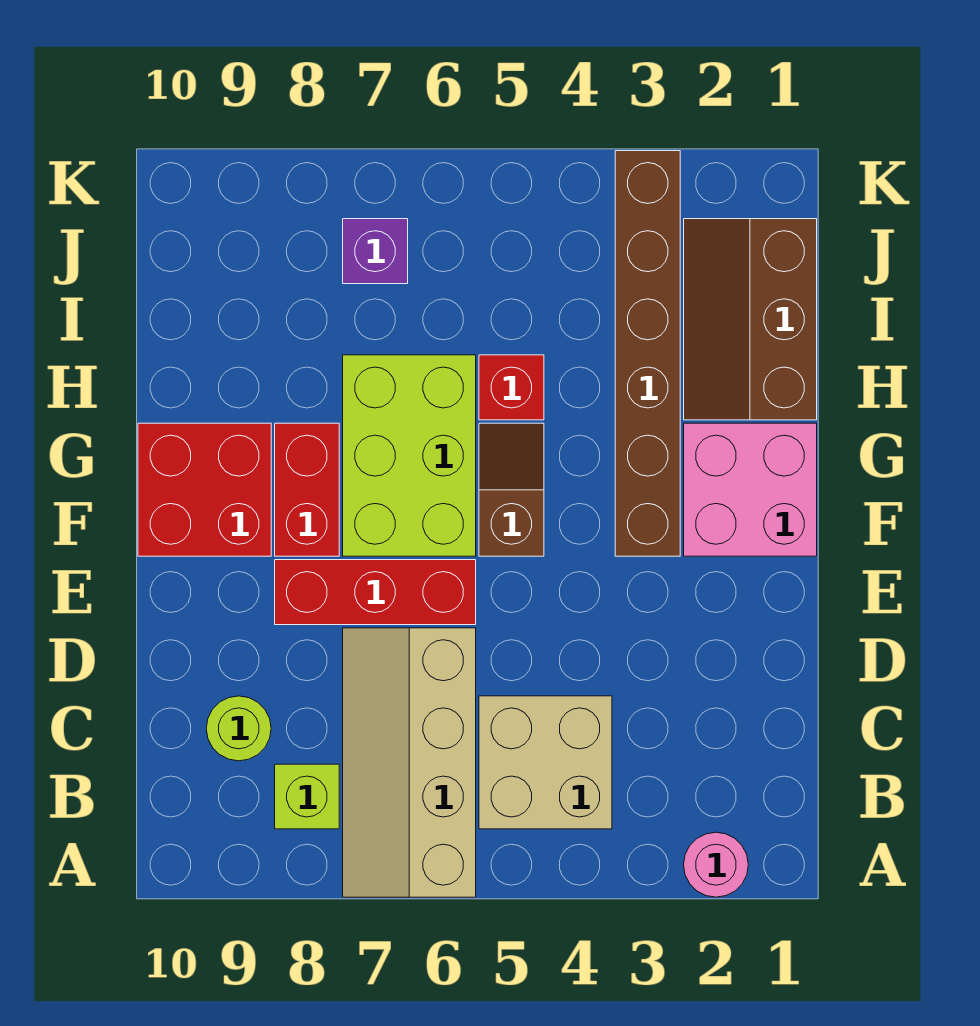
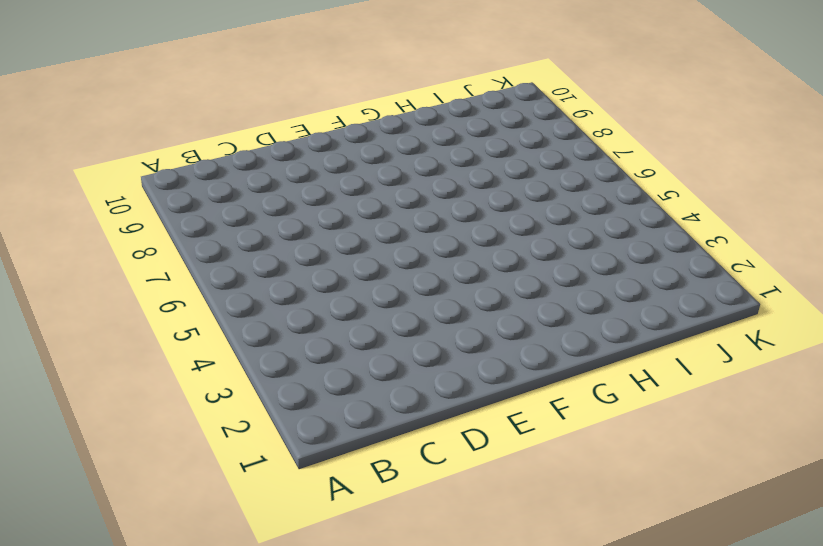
none -> pink 1x1 round brick [684,832,748,897]
none -> tan 2x4 slope [343,628,476,897]
none -> tan 2x2 brick [479,696,612,829]

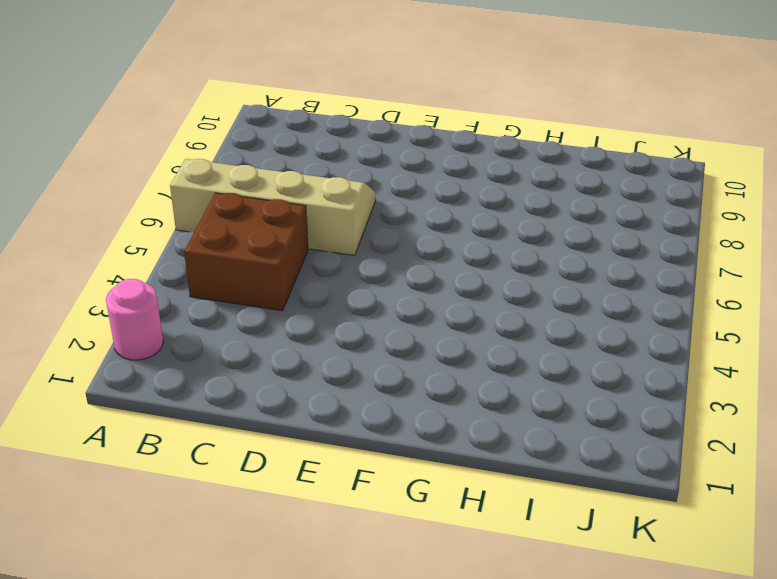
brown 2x2 brick [184,193,308,311] -> tan 2x2 brick [479,696,612,829]
none -> lime 1x1 brick [275,764,339,829]
none -> lime 1x1 round brick [206,696,271,761]
none -> red 1x3 brick [275,560,476,625]

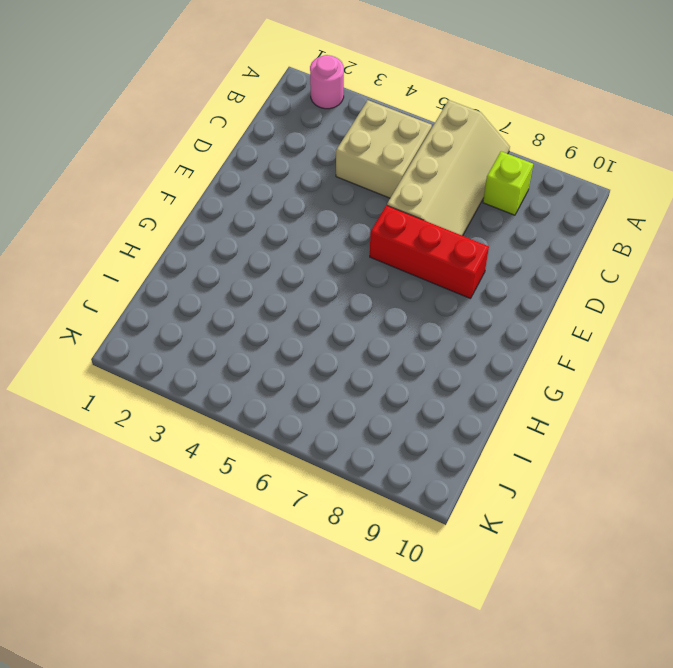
none -> lime 1x1 round brick [206,696,271,761]
none -> pink 2x2 brick [684,423,817,556]
none -> brown 1x6 brick [615,151,680,556]

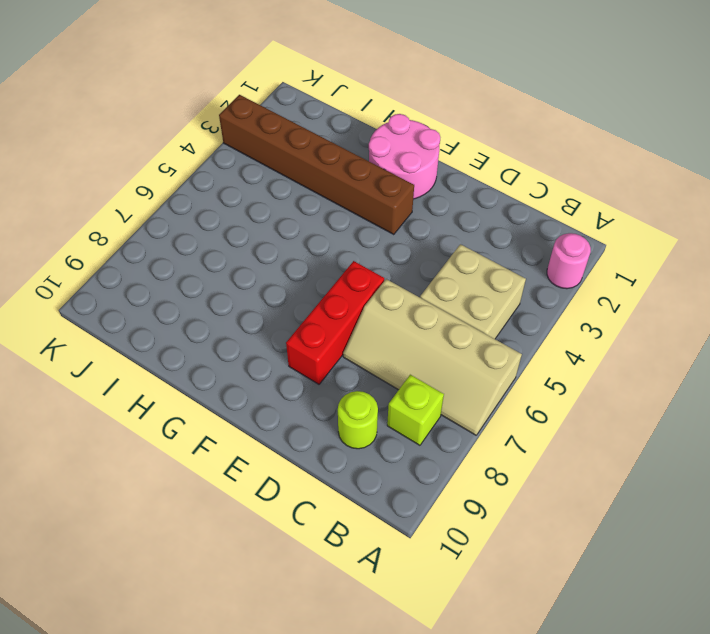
pink 2x2 round brick [369,114,440,199] -> pink 2x2 brick [684,423,817,556]
none -> brown 1x2 slope [479,423,544,556]
none -> lime 2x3 brick [343,355,476,556]
none -> red 1x2 brick [275,423,339,556]

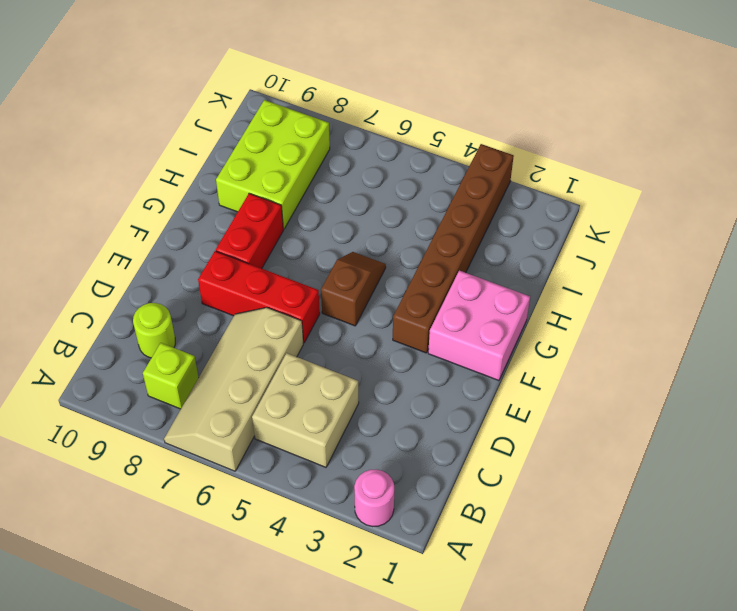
lime 2x3 brick [216,100,330,229] -> lime 2x3 brick moved to [343,355,476,556]
none -> red 2x2 brick [138,423,271,556]
none -> brown 2x3 slope [684,219,817,420]
none -> red 1x1 brick [479,355,544,420]

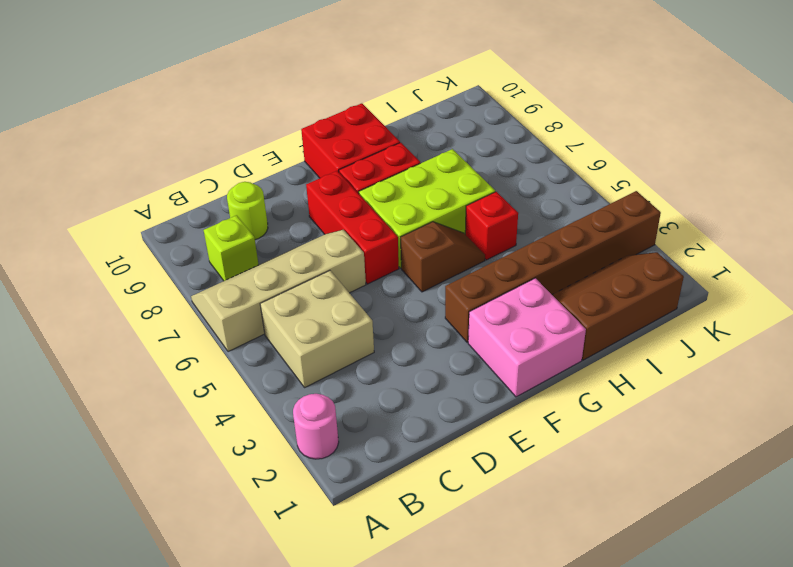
none -> purple 1x1 brick [343,219,408,284]

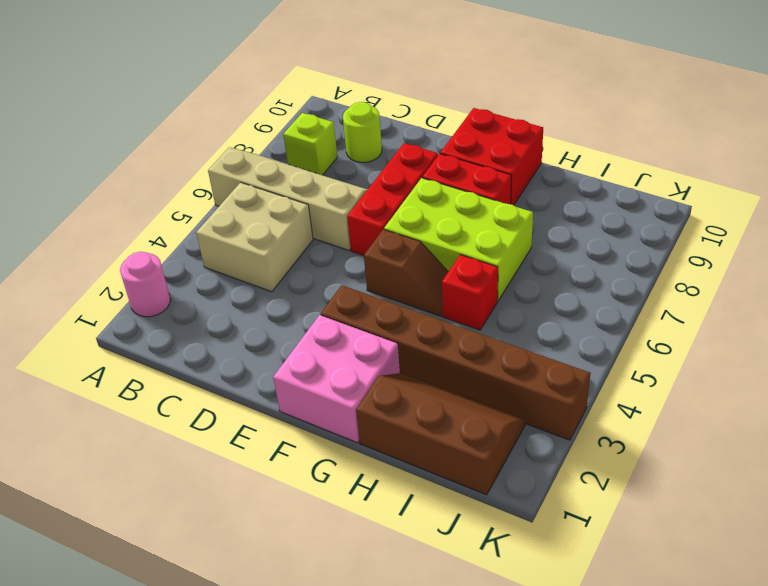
none -> purple 1x1 brick [343,219,408,284]

